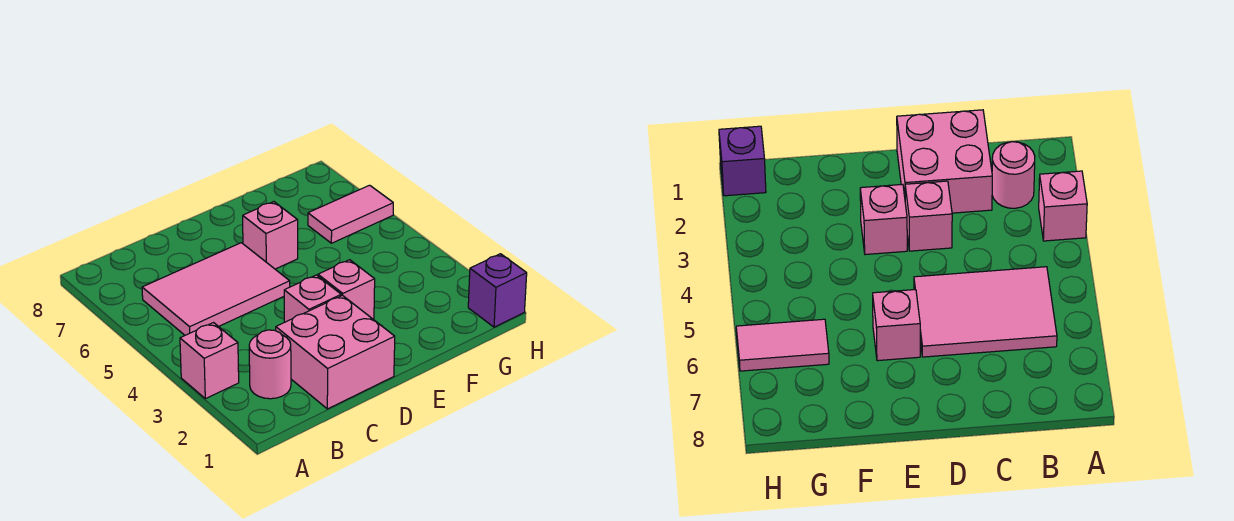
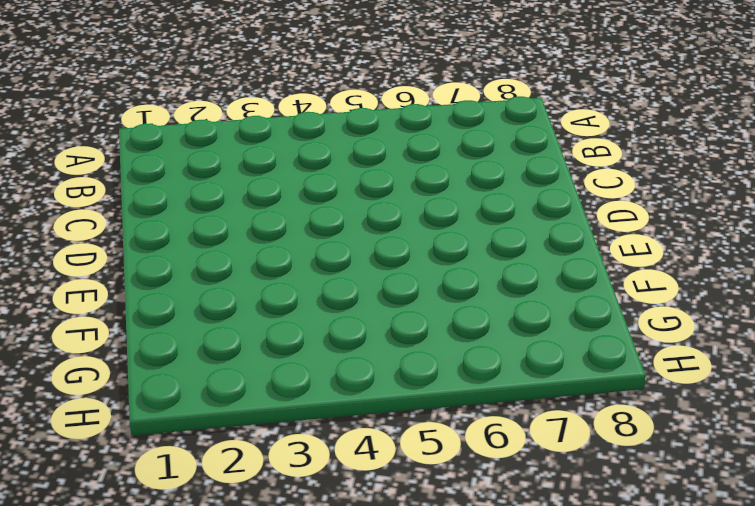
none -> pink 1x1 brick [180,323,239,399]
none -> pink 1x1 round brick [249,330,291,399]

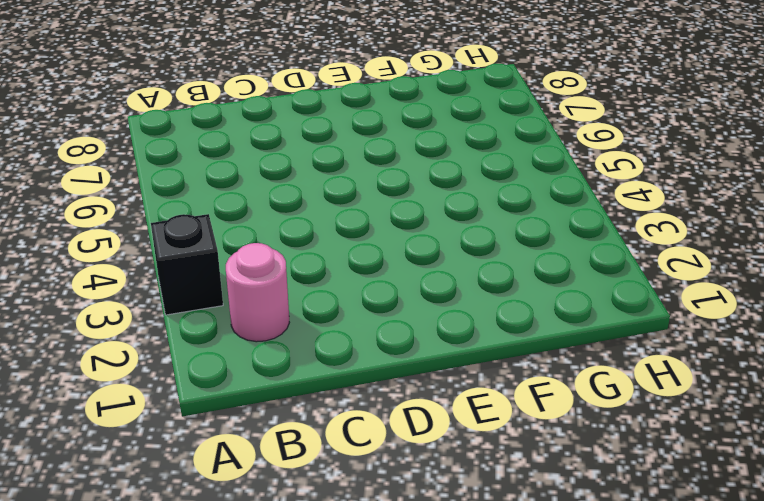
black 1x1 brick [151,214,223,315] -> pink 1x1 brick [180,323,239,399]
none -> pink 2x3 tile [142,243,290,335]
none -> pink 2x2 brick [276,295,395,409]

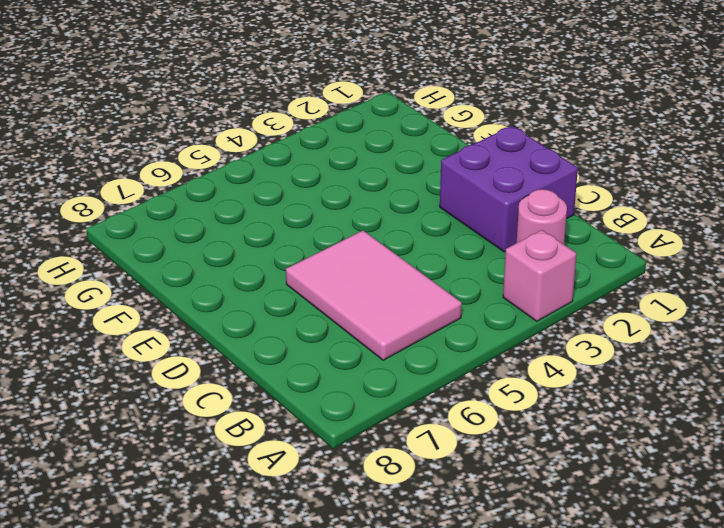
purple 2x2 brick [440,126,578,252] -> pink 2x2 brick [276,295,395,409]
none -> pink 1x1 brick [284,275,341,322]
none -> pink 1x1 brick [318,260,375,319]

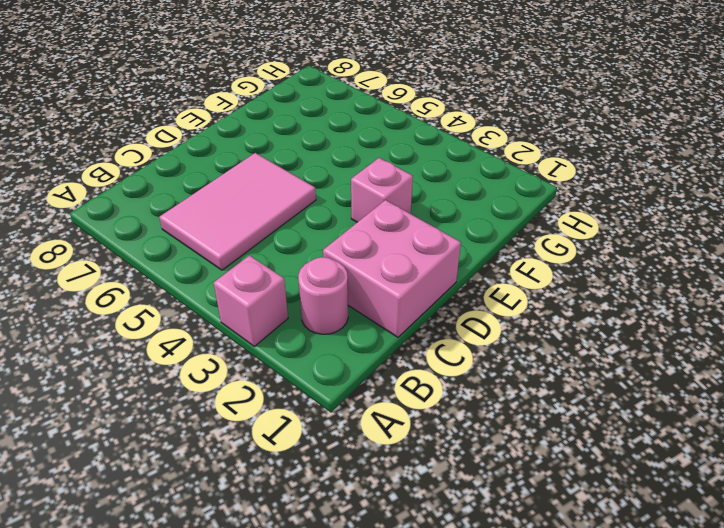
none -> pink 1x1 brick [284,275,341,322]
none -> pink 1x1 brick [243,202,298,269]

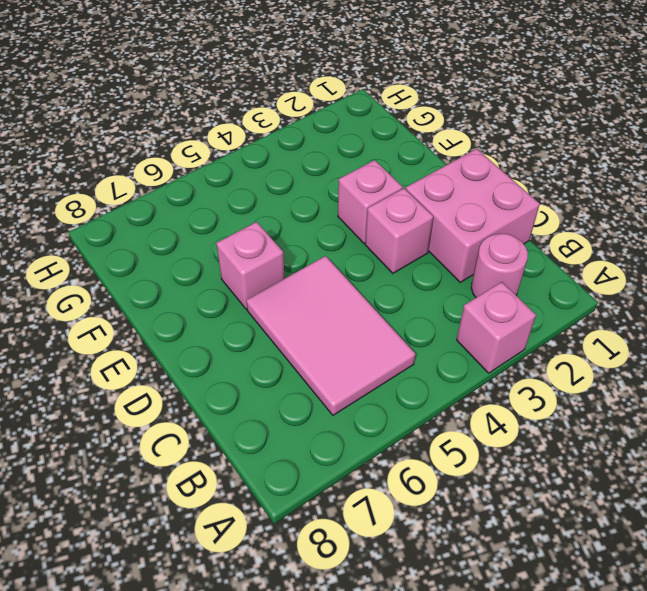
none -> pink 1x2 tile [308,185,393,243]
none -> purple 1x1 brick [468,254,527,327]

